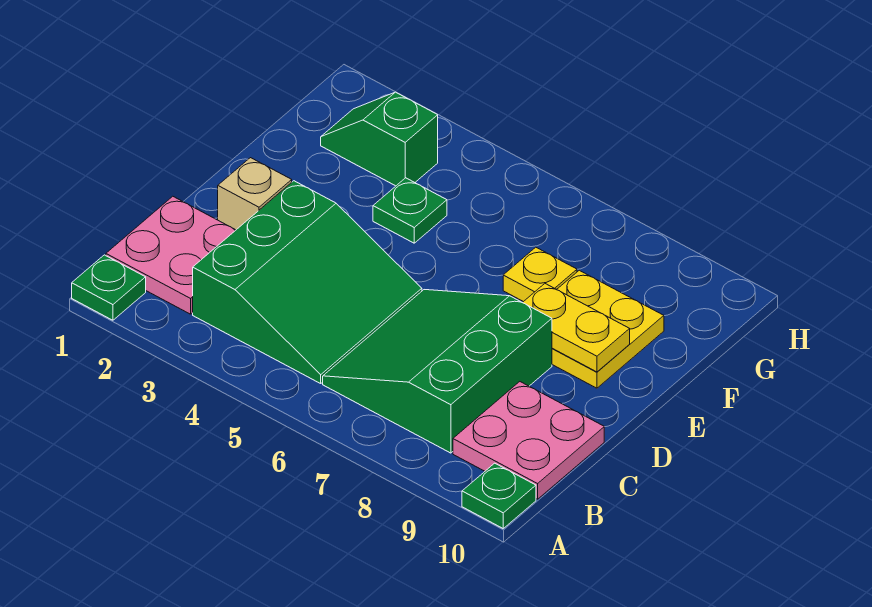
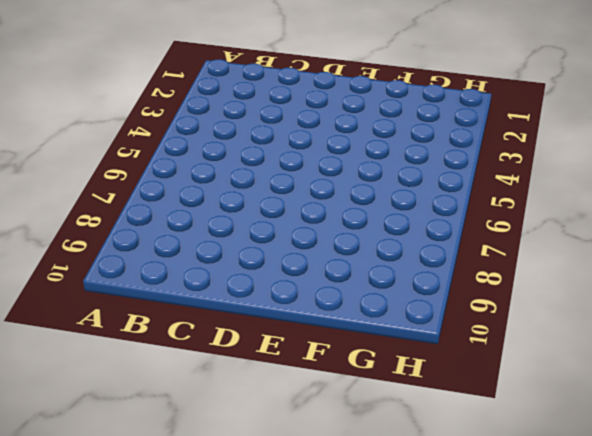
none -> green 1x1 plate [72,255,146,320]
none -> green 1x1 plate [462,463,536,528]
none -> pink 2x2 plate [106,196,235,314]

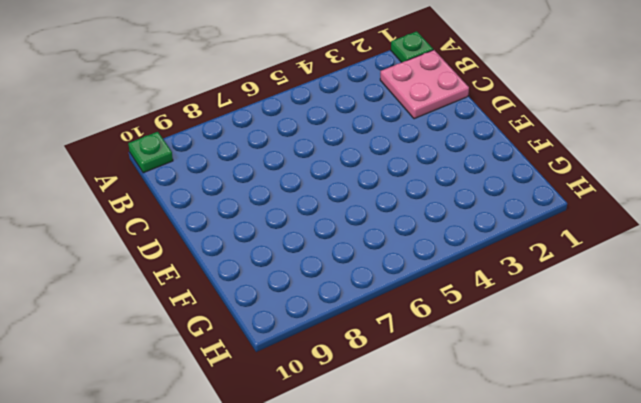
none -> green 3x3 slope [193,181,422,384]
none -> green 3x3 slope [323,290,552,453]
none -> pink 2x2 plate [453,382,604,499]

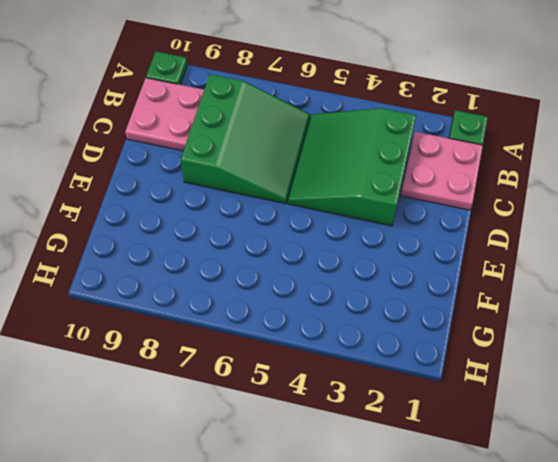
none -> tan 1x1 brick [218,158,292,230]
none -> yellow 2x2 plate [552,270,664,388]
none -> green 1x1 plate [373,178,447,243]

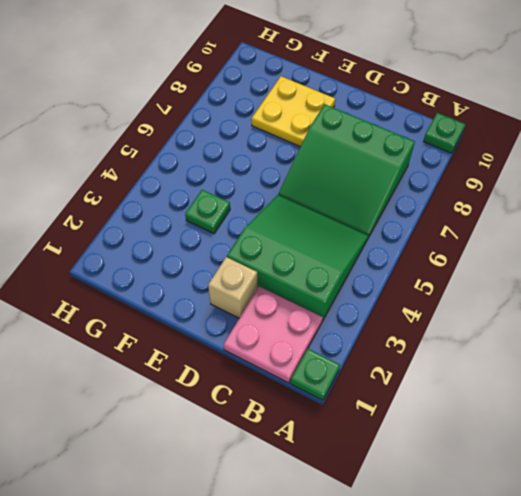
none -> pink 2x2 plate [453,382,604,499]
none -> yellow 1x1 plate [503,247,577,302]
none -> green 1x2 slope [321,92,438,186]

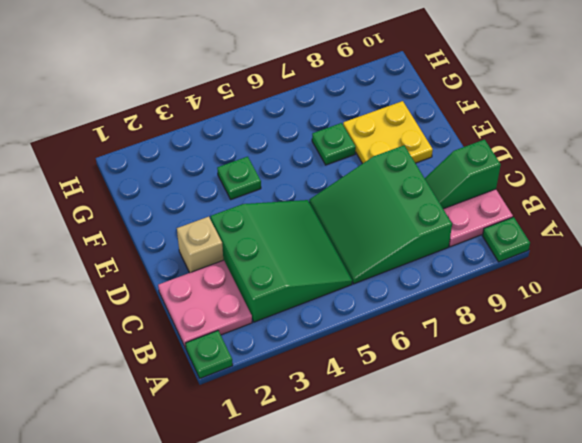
green 1x2 slope [425,140,501,209] -> green 1x2 slope moved to [321,92,438,186]
green 1x1 plate [312,123,356,165] -> yellow 1x1 plate [503,247,577,302]
none -> yellow 1x2 plate [523,284,630,372]

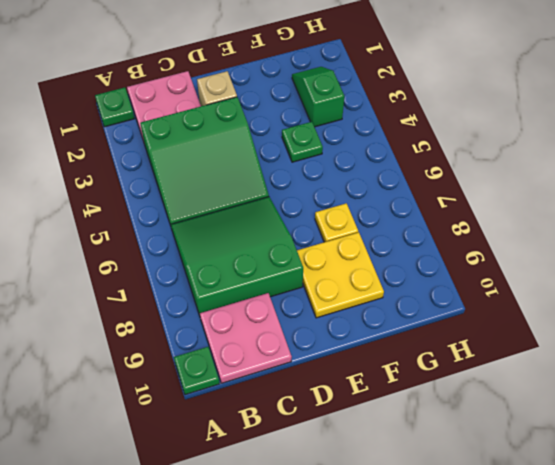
none -> yellow 1x2 plate [523,284,630,372]

